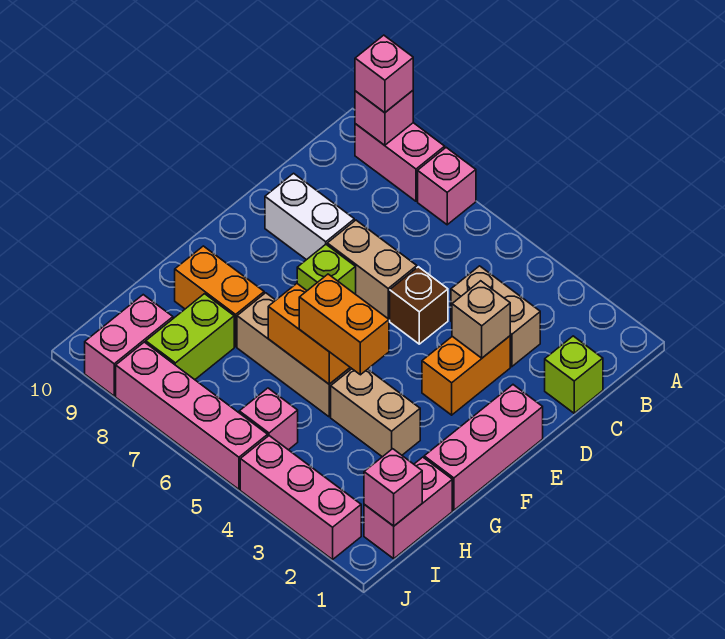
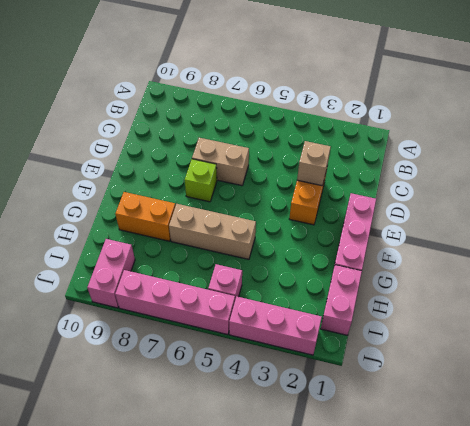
none -> pink 1x1 brick [418,148,476,225]
none -> pink 1x2 brick [355,123,445,201]
none -> lime 1x1 brick [545,336,603,413]

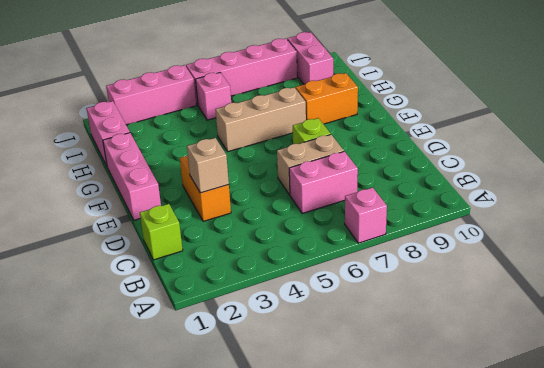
pink 1x2 brick [289,151,358,214] -> pink 1x2 brick moved to [355,123,445,201]
none -> tan 1x2 brick [451,266,540,367]
none -> brown 1x1 brick [390,267,448,344]
none -> white 1x2 brick [265,173,354,260]

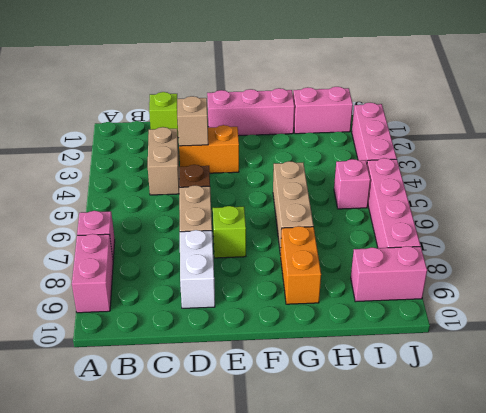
none -> tan 1x2 brick [331,369,420,457]
none -> lime 1x2 brick [146,294,234,380]
none -> pink 1x1 brick [355,91,413,145]

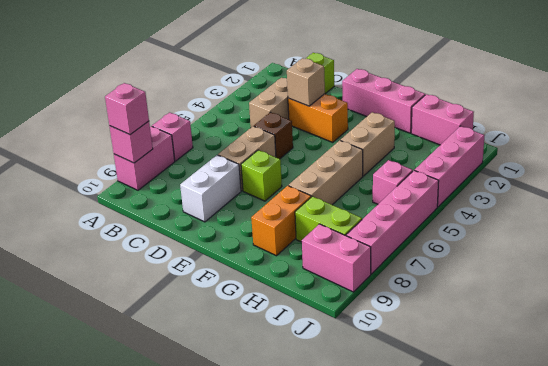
none -> orange 1x2 brick [268,284,350,384]
none -> pink 1x1 brick [364,449,422,526]
none -> orange 1x2 brick [299,274,389,375]

